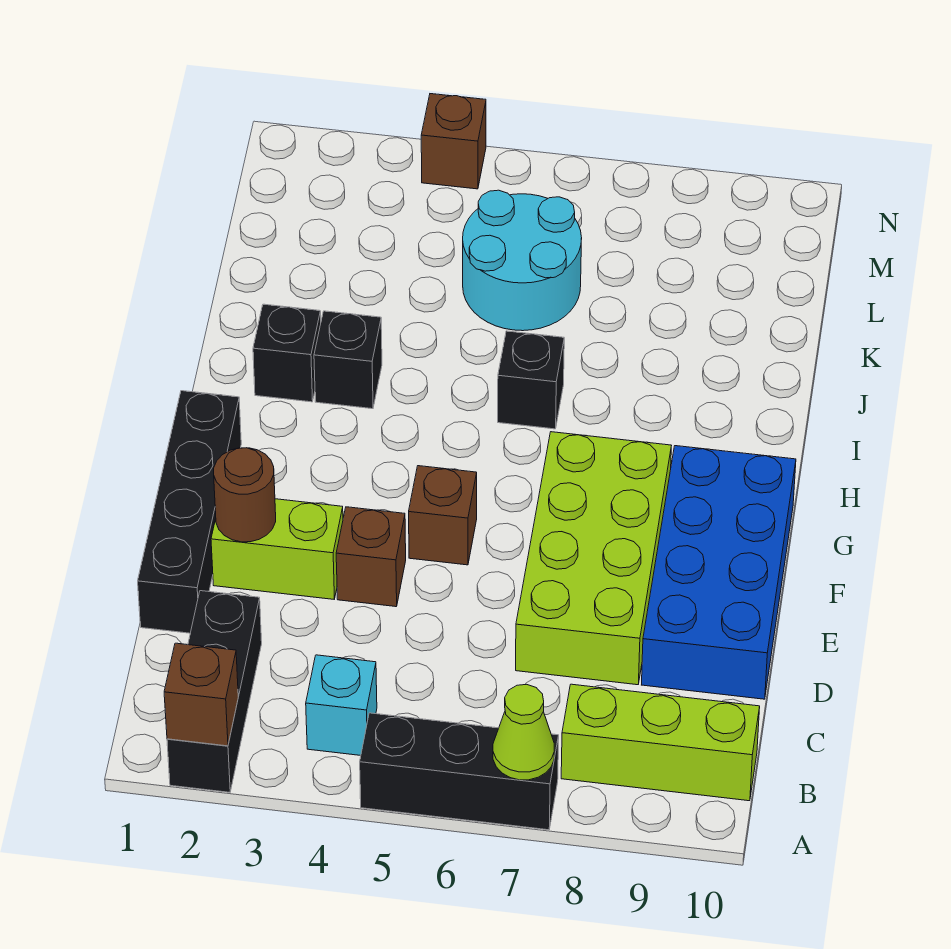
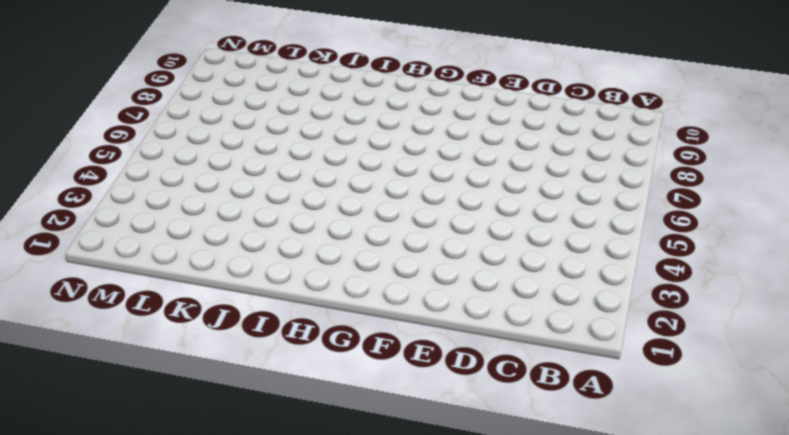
none -> black 1x3 brick [167,591,262,792]
none -> black 1x3 brick [360,713,559,830]
none -> cyan 1x1 brick [306,655,377,756]

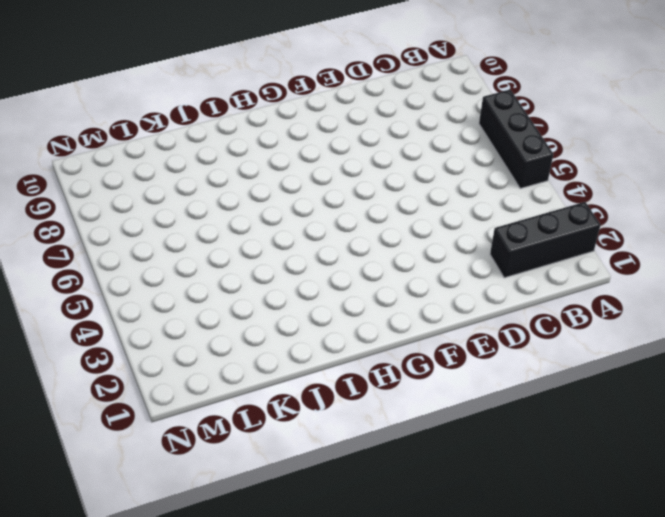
none -> cyan 1x1 brick [306,655,377,756]
none -> lime 1x3 brick [561,684,760,801]
none -> black 1x4 brick [138,391,241,633]

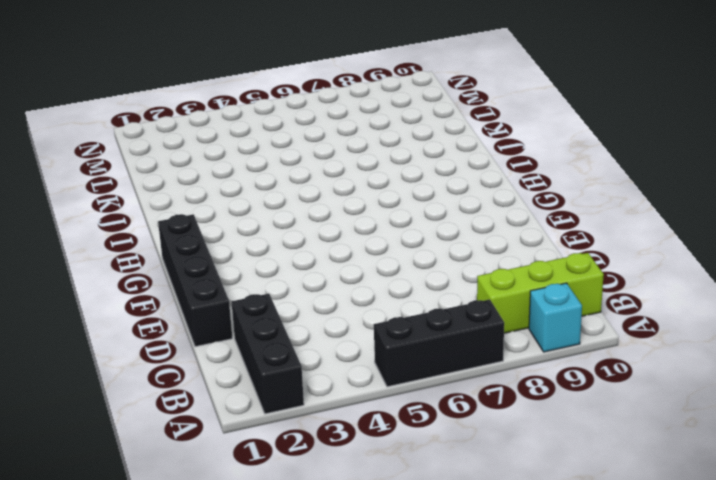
cyan 1x1 brick [529,283,582,352] -> cyan 1x1 brick moved to [306,655,377,756]
none -> lime 2x4 brick [516,432,671,685]
none -> blue 2x4 brick [642,446,796,699]
none -> lime 1x2 brick [211,499,343,599]

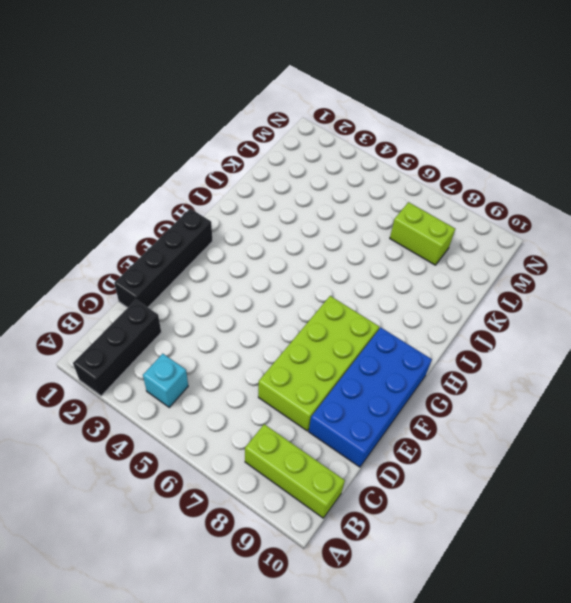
lime 1x2 brick [390,202,455,265] -> lime 1x2 brick moved to [211,499,343,599]
none -> black 1x3 brick [360,713,559,830]
none -> brown 1x1 brick [336,507,406,607]
none -> brown 1x1 brick [409,466,477,565]

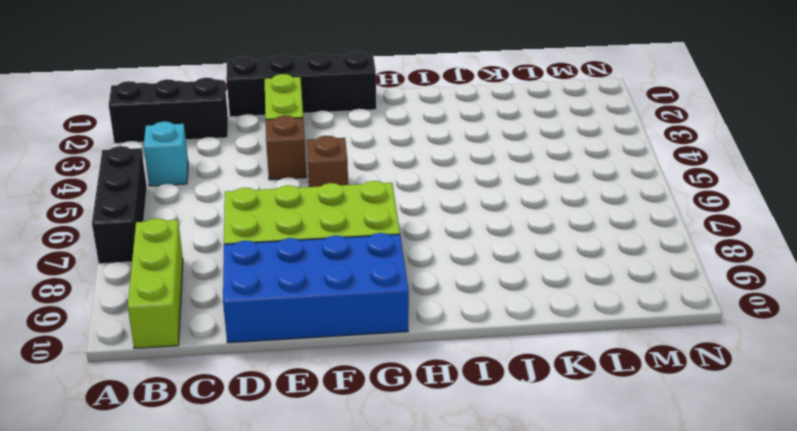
none -> black 1x1 brick [253,304,321,402]
none -> black 1x1 brick [314,311,382,409]
none -> black 1x1 brick [498,331,564,429]

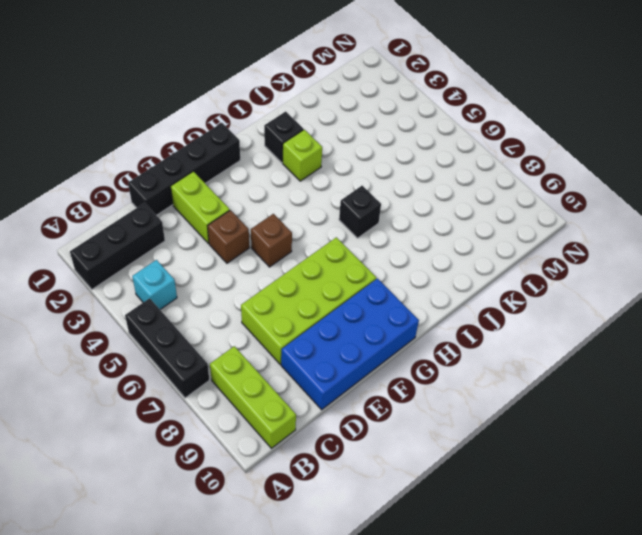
lime 1x1 brick [283,130,322,181] -> black 1x1 brick [314,311,382,409]
none -> cyan 2x2 round brick [463,190,582,331]
none -> brown 1x1 brick [421,94,486,189]
none -> brown 1x1 brick [164,643,238,746]

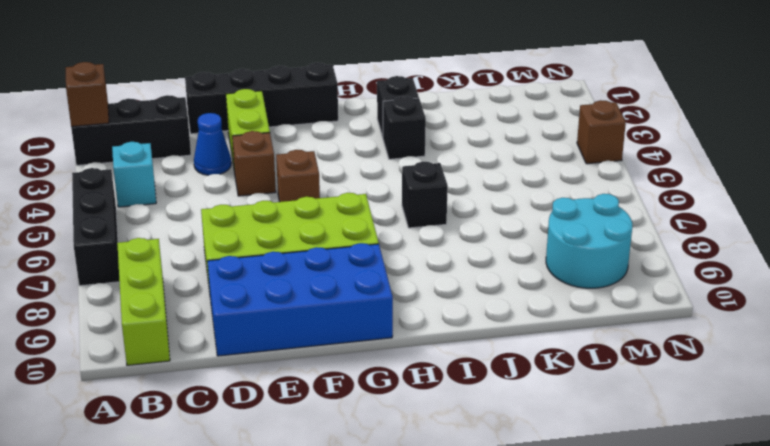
blue 1x1 cone [194,113,231,175] -> none
cyan 2x2 round brick [546,194,632,288] -> cyan 2x2 round brick moved to [463,190,582,331]
none -> lime 1x1 cone [493,684,554,780]
none -> brown 1x1 round brick [214,448,276,542]

